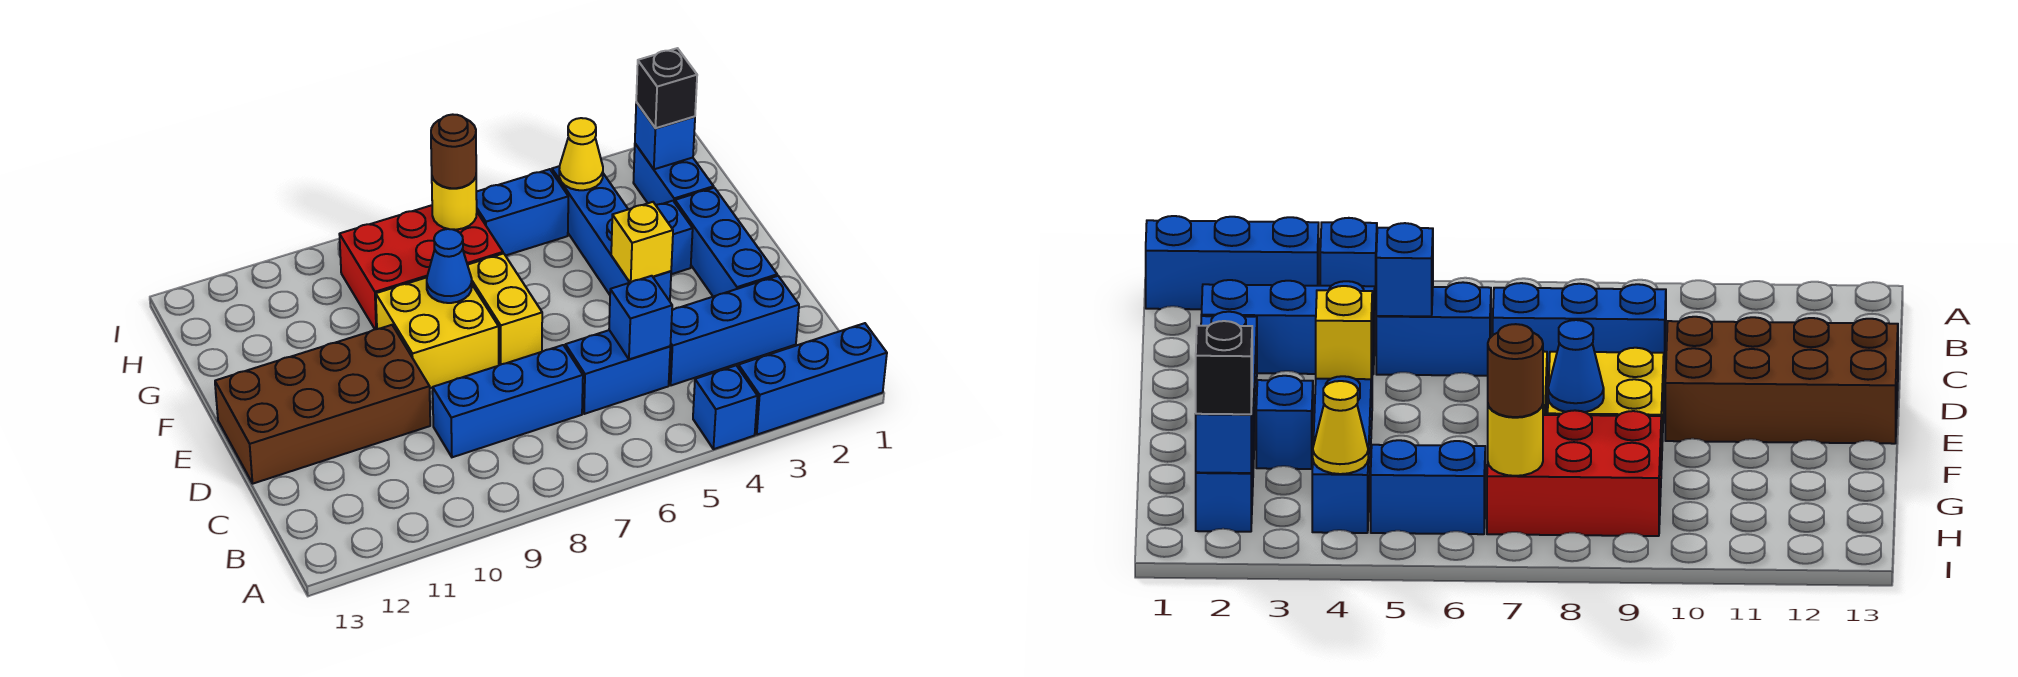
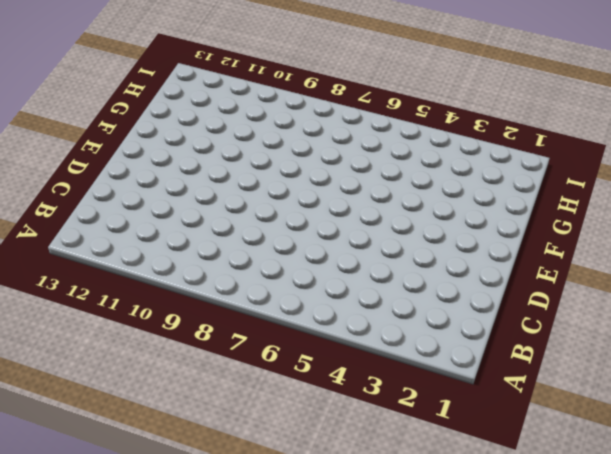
none -> blue 1x3 brick [738,323,887,435]
none -> blue 1x1 brick [693,365,757,449]
none -> blue 1x3 brick [669,276,799,385]

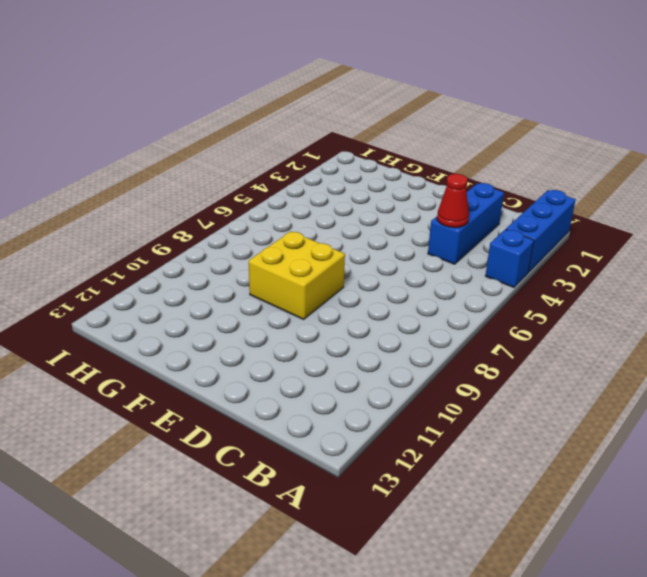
red 1x1 cone [437,174,469,228] -> none
none -> blue 1x2 brick [565,330,670,414]
none -> blue 1x3 brick [433,345,583,457]
none -> blue 1x3 brick [675,188,777,297]

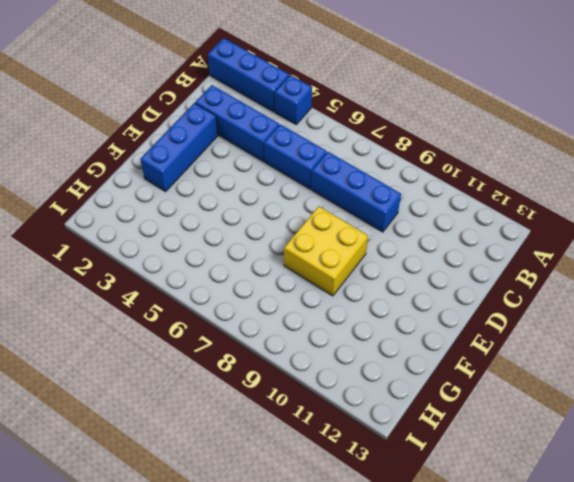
none -> brown 2x4 brick [215,325,430,484]
none -> blue 1x4 brick [552,166,671,301]
none -> yellow 1x2 brick [468,253,542,365]

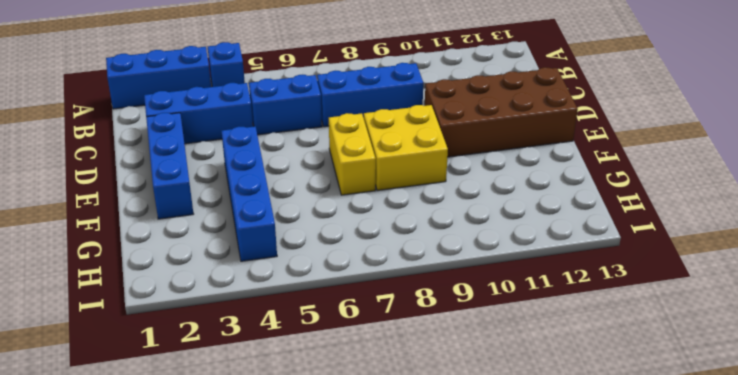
none -> blue 1x1 brick [656,201,693,274]
none -> blue 1x2 brick [633,144,714,205]
none -> red 2x3 brick [339,205,503,329]

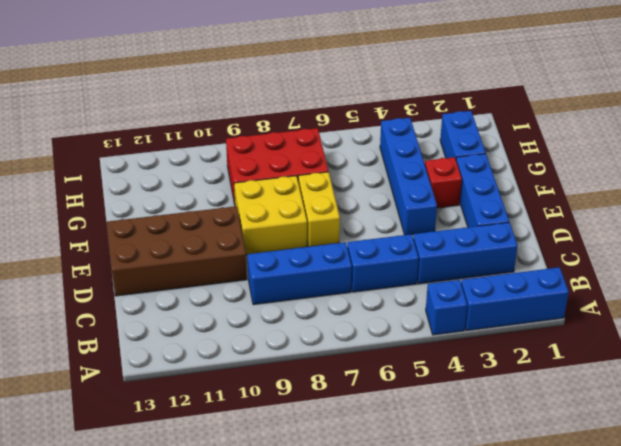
red 1x1 brick [425,157,462,208] -> blue 1x1 brick [656,201,693,274]
none -> blue 1x2 brick [476,169,568,256]
none -> blue 1x1 brick [609,276,672,359]
none -> yellow 1x1 brick [611,202,673,282]

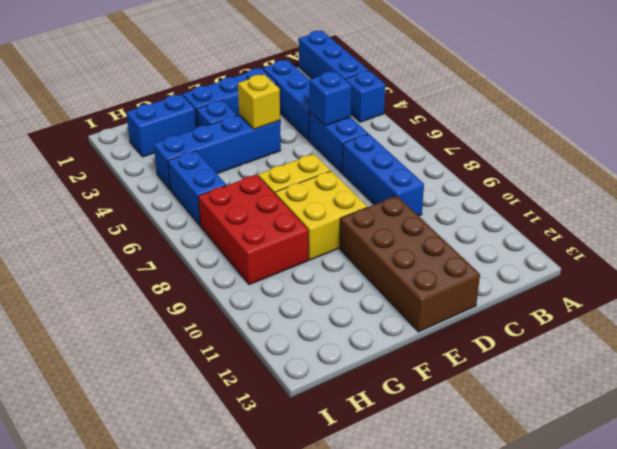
none -> blue 1x1 cone [427,229,472,303]
none -> blue 1x1 brick [635,102,695,169]
none -> yellow 1x1 cone [559,118,603,190]

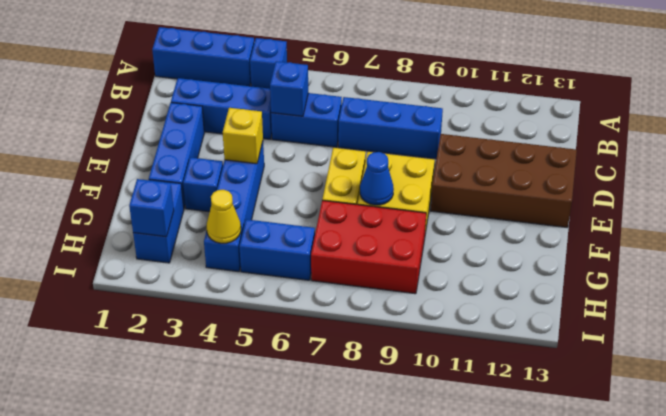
none -> yellow 1x1 round brick [432,177,477,230]
none -> black 1x1 brick [636,48,697,128]
none -> brown 1x1 round brick [431,114,476,188]

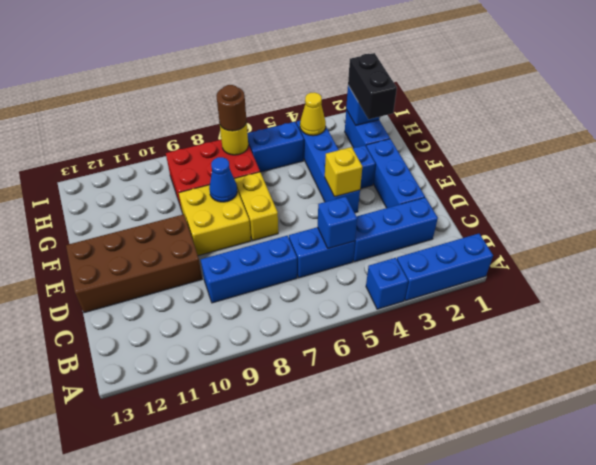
black 1x2 brick [348,53,397,119] -> black 1x1 brick [636,48,697,128]

